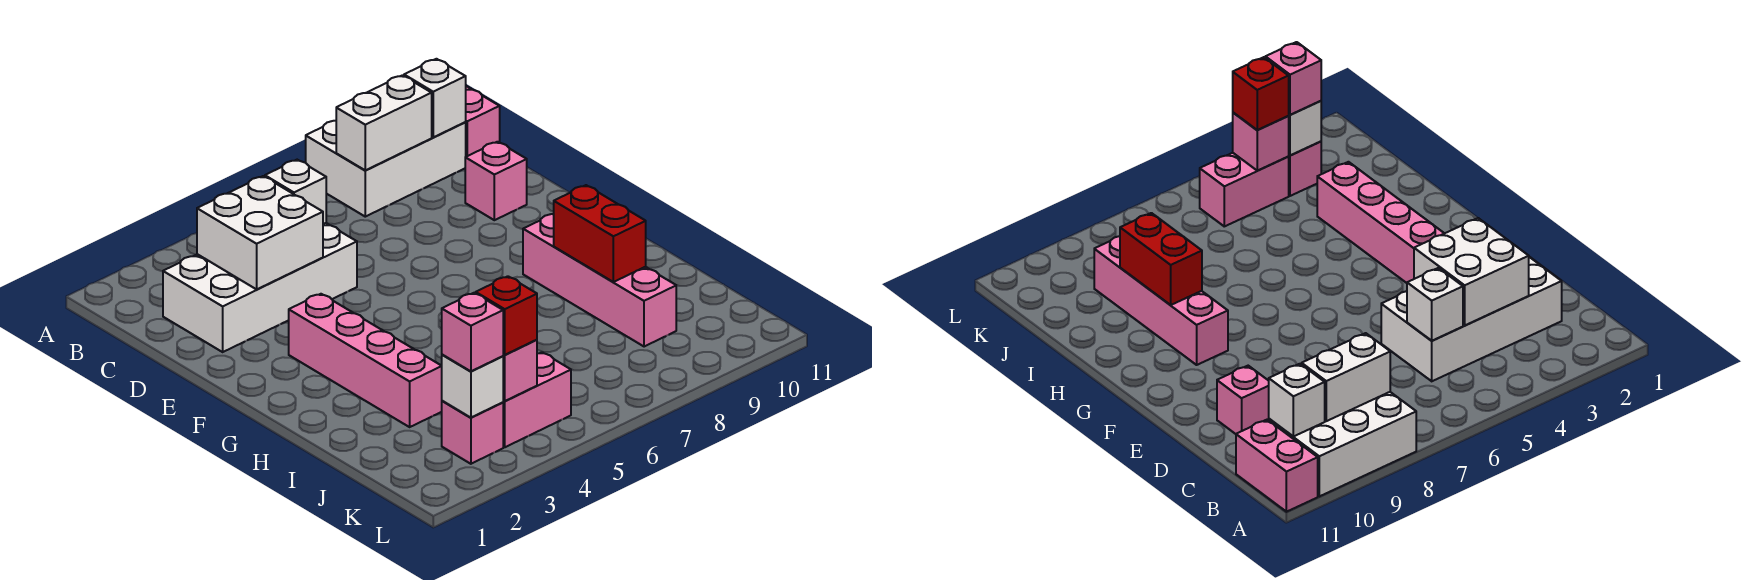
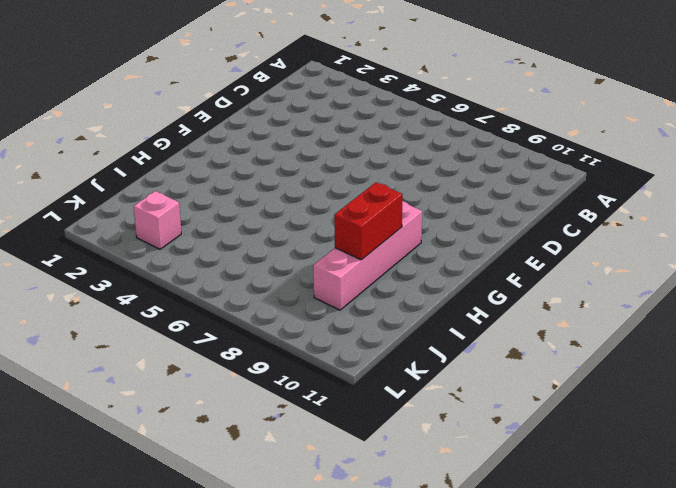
none -> white 2x3 brick [306,121,466,217]
none -> pink 1x2 brick [465,86,500,157]
none -> white 2x4 brick [163,223,357,352]

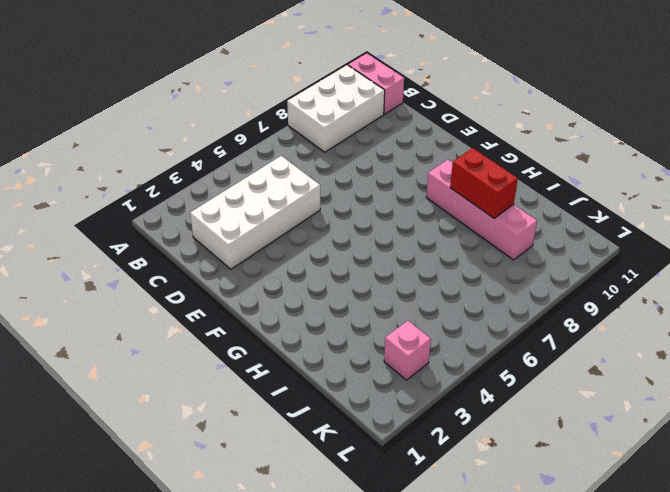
none -> pink 1x1 brick [465,142,527,220]
none -> pink 1x4 brick [289,294,442,427]
none -> pink 1x2 brick [503,352,571,447]

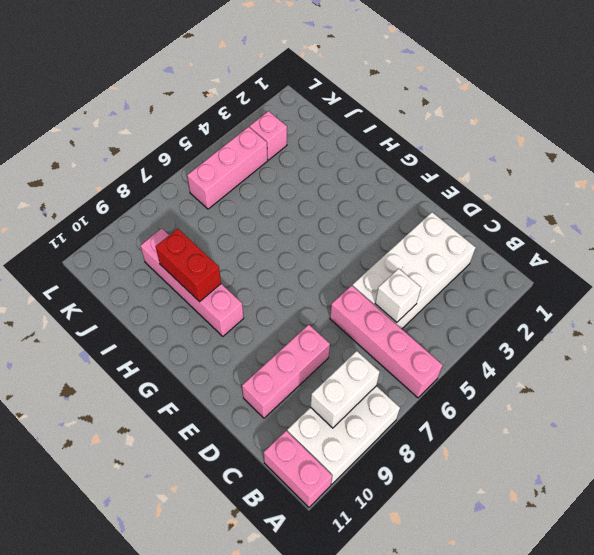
pink 1x4 brick [330,285,443,398] -> pink 1x4 brick moved to [289,294,442,427]
pink 1x3 brick [242,325,330,418] -> pink 1x1 brick [465,142,527,220]
pink 1x3 brick [187,127,268,209] -> pink 1x2 brick [503,352,571,447]
none -> white 1x1 brick [404,59,466,137]
none -> white 2x2 brick [197,176,323,289]
none -> white 1x1 brick [442,355,503,418]

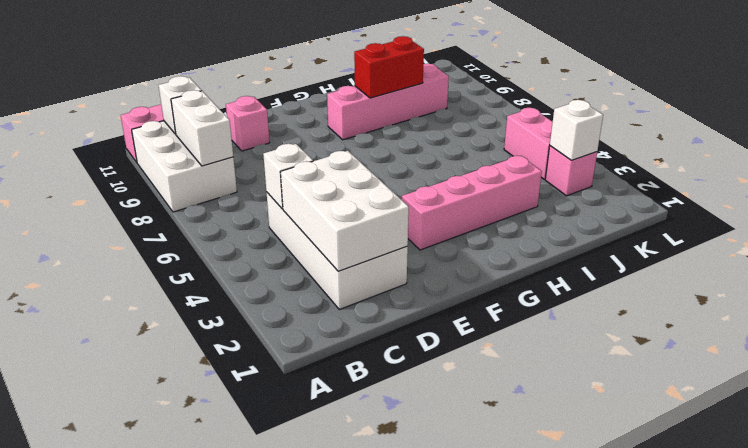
white 2x3 brick [280,151,409,271] -> white 2x2 brick [197,176,323,289]
none -> pink 1x1 brick [503,340,537,401]
none -> pink 1x1 brick [442,293,503,371]
none -> red 1x1 brick [476,276,537,355]

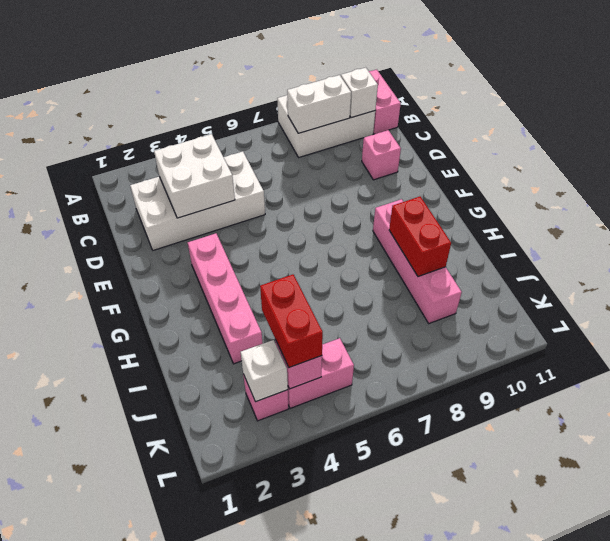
red 1x2 brick [260,275,323,367] -> red 1x1 brick [476,276,537,355]
none -> white 1x1 brick [265,160,326,224]
none -> pink 1x1 brick [442,293,503,371]

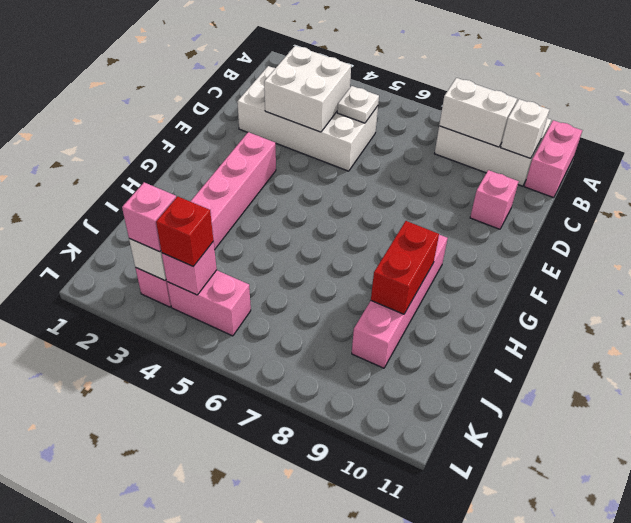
white 1x1 plate [337,86,379,123] -> white 1x1 brick [265,160,326,224]

